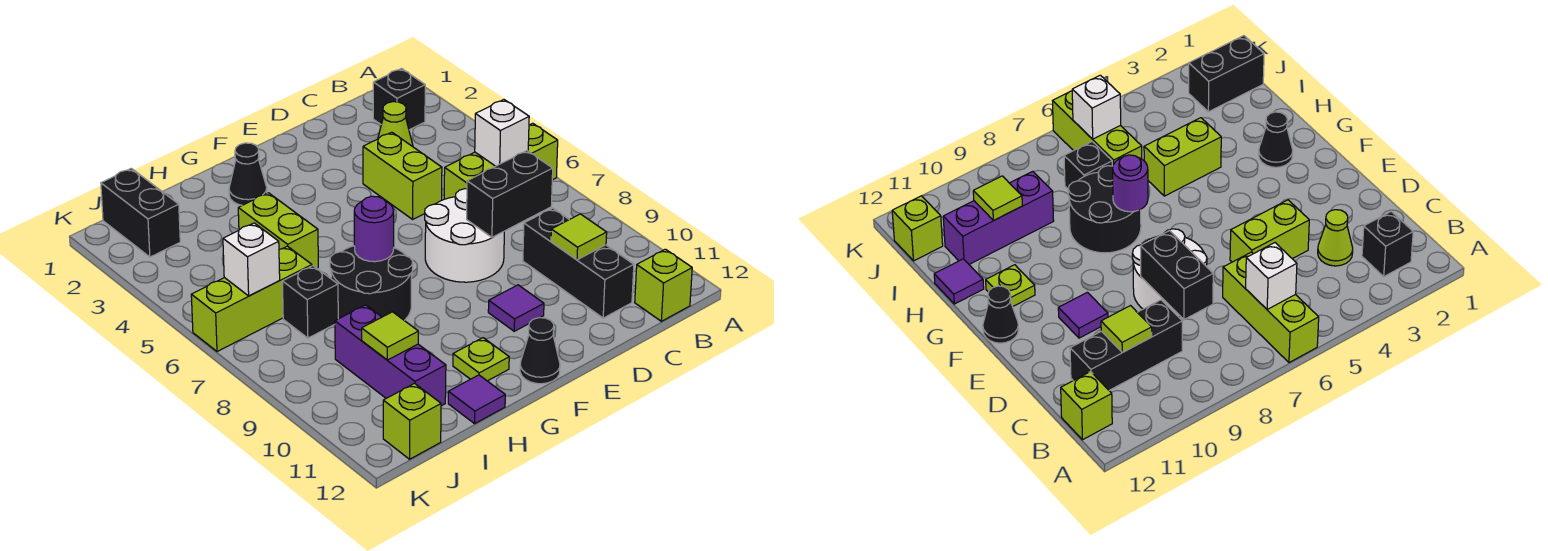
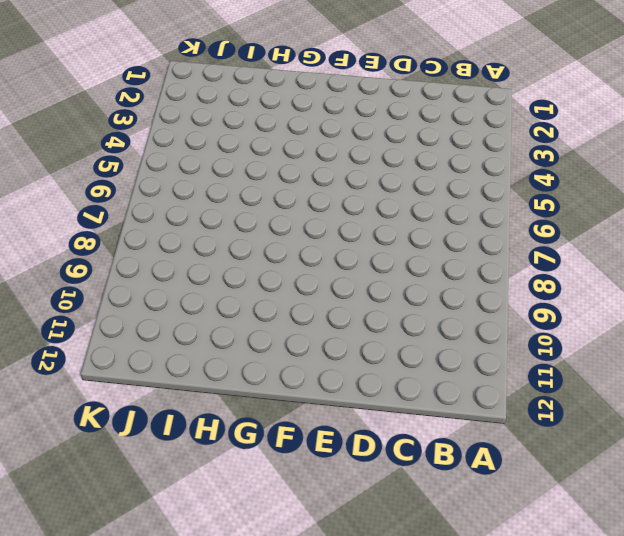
none -> lime 1x3 brick [444,123,558,199]
none -> black 1x1 brick [373,69,425,130]
none -> lime 1x1 brick [635,249,692,321]

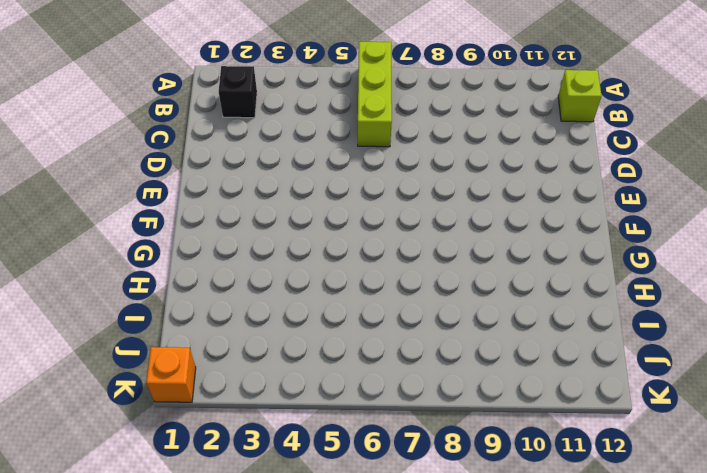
orange 1x1 brick [146,347,196,402] -> none
none -> lime 1x1 cone [378,102,413,147]
none -> black 1x3 brick [523,208,634,318]
none -> lime 1x2 brick [363,132,442,219]

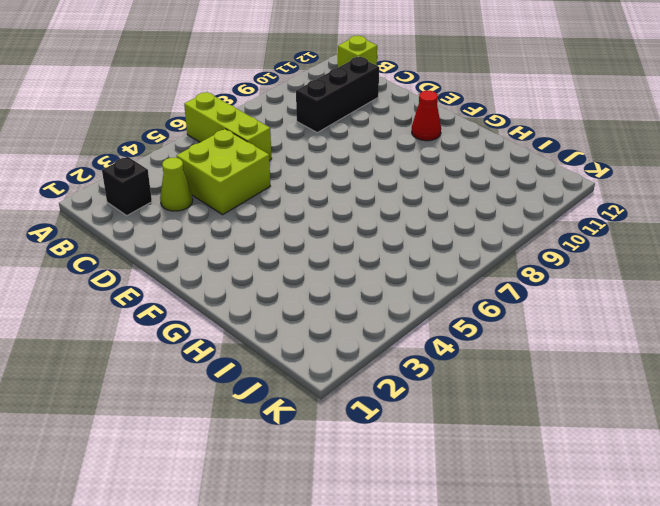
lime 2x2 brick [177,129,270,215] -> lime 1x2 brick [363,132,442,219]
red 1x1 cone [412,91,441,141] -> none
none -> white 2x2 round brick [425,189,504,282]
none -> purple 1x1 tile [488,285,544,331]
none -> black 1x1 cone [520,318,560,384]

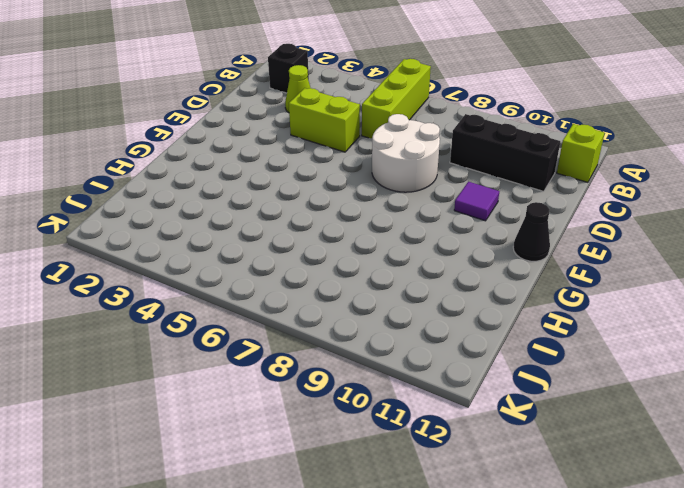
none -> black 1x1 cone [229,143,267,205]
none -> black 2x2 round brick [330,246,413,320]
none -> lime 1x1 plate [453,338,509,381]

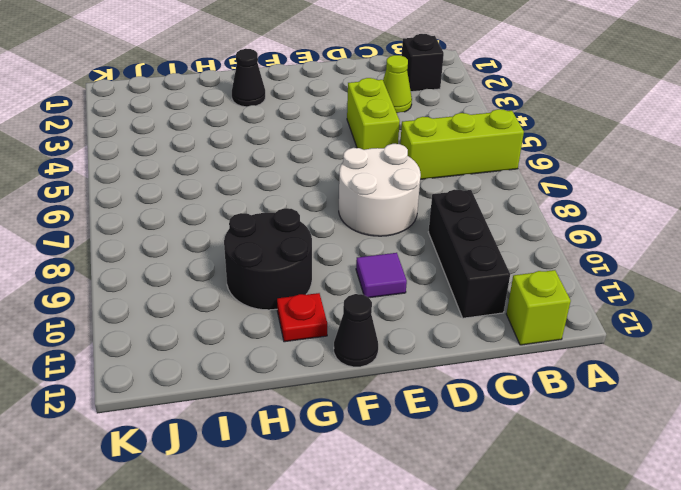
black 2x2 round brick [224,208,312,310] -> black 2x2 round brick moved to [330,246,413,320]
red 1x1 plate [277,293,327,342] -> lime 1x1 plate [453,338,509,381]
none -> lime 1x2 brick [238,193,318,268]
none -> purple 1x1 tile [448,375,505,424]
none -> lime 1x3 brick [191,246,312,352]

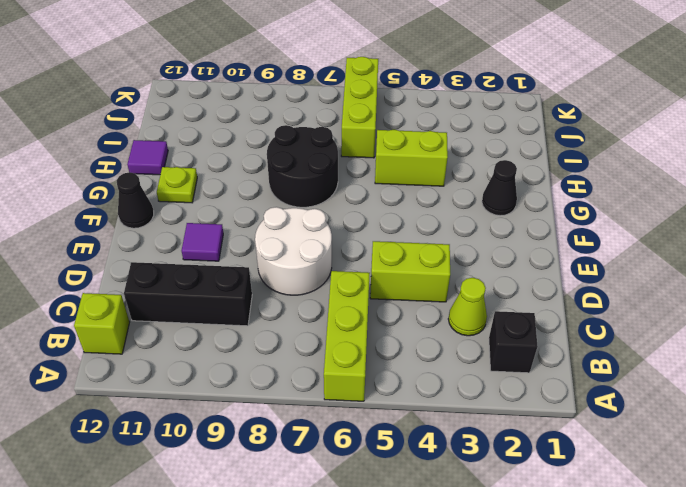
none -> black 1x1 brick [282,266,338,338]
none -> purple 1x3 brick [335,305,446,406]
none -> black 1x2 brick [101,168,180,257]

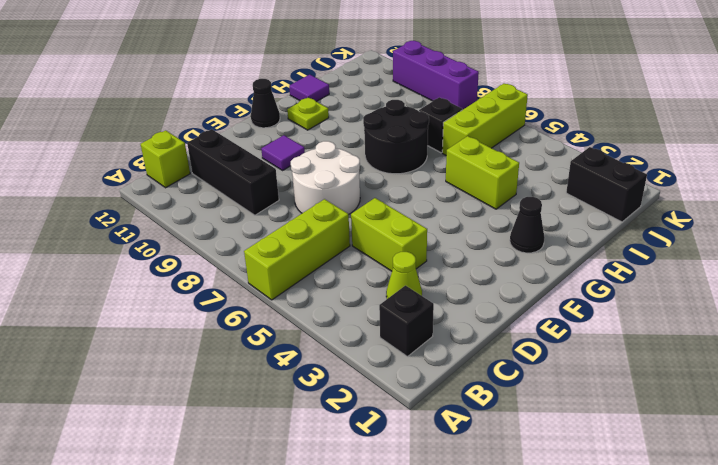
purple 1x3 brick [393,41,479,110] -> purple 1x3 brick moved to [335,305,446,406]
none -> lime 1x1 brick [383,383,441,459]
none -> white 1x1 brick [475,100,529,166]
none -> black 1x2 brick [467,151,553,237]

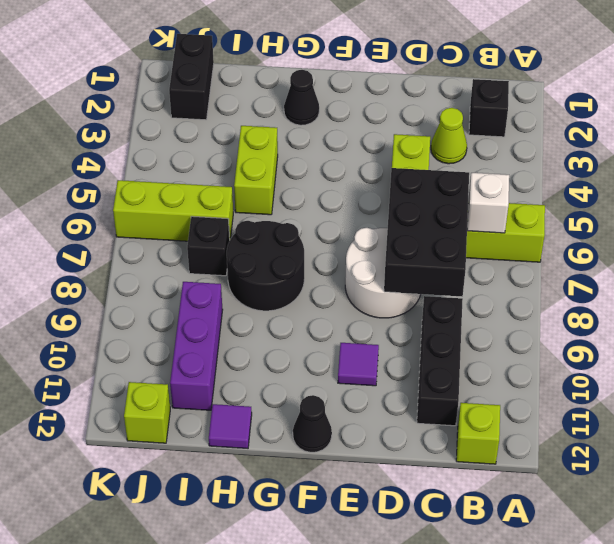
black 2x3 brick [384,168,469,296] -> black 1x2 brick [467,151,553,237]
none -> lime 1x1 plate [453,338,509,381]
none -> lime 1x1 tile [551,214,607,260]
none -> purple 1x1 round brick [354,196,394,262]

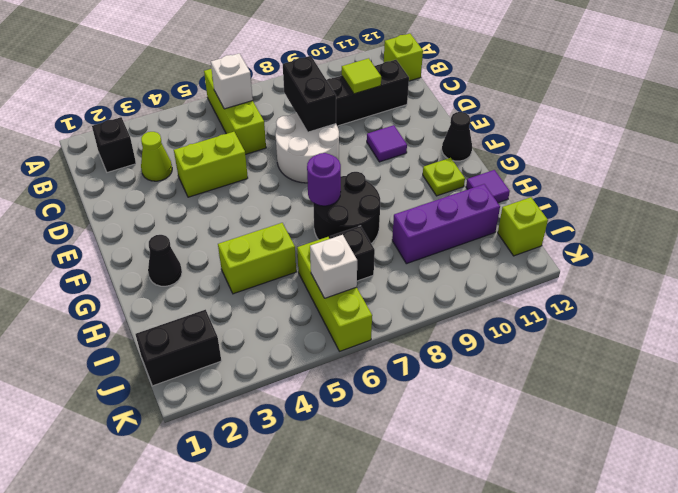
none -> lime 1x1 tile [362,312,418,360]

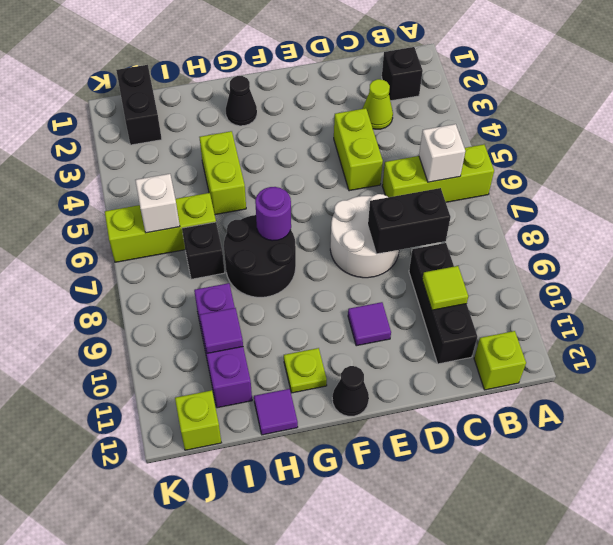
purple 1x1 tile [200,308,243,353] -> lime 1x1 tile [362,312,418,360]

